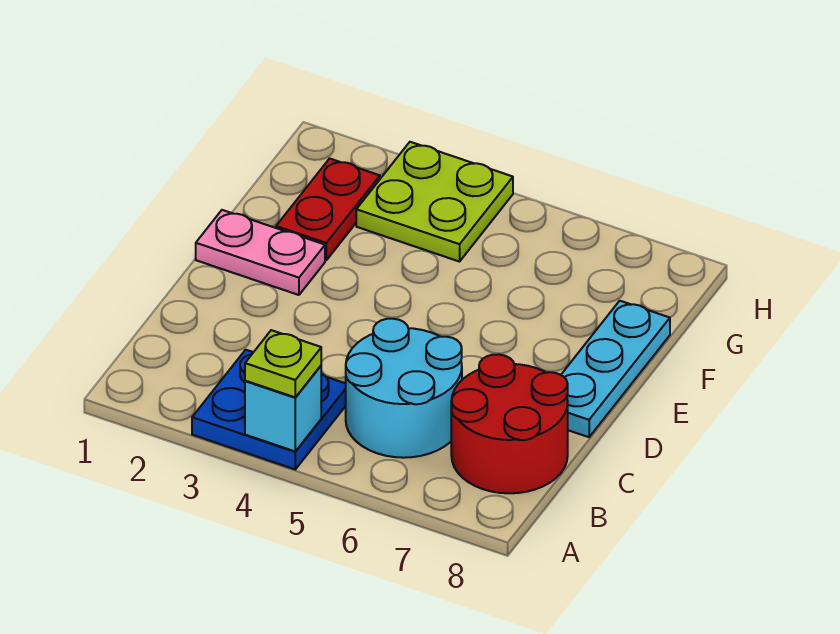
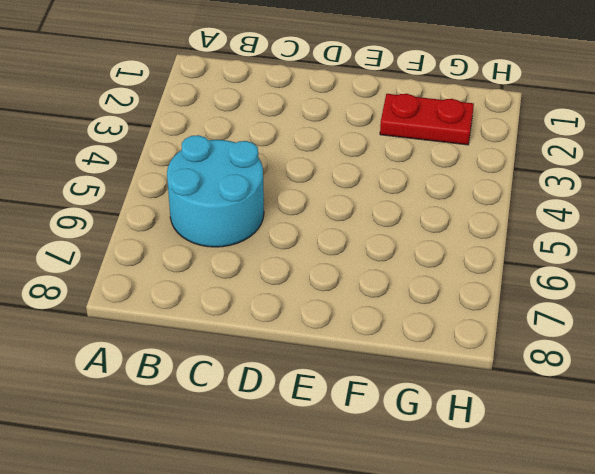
none -> blue 2x2 plate [192,350,346,469]
none -> red 2x2 round brick [451,354,568,493]

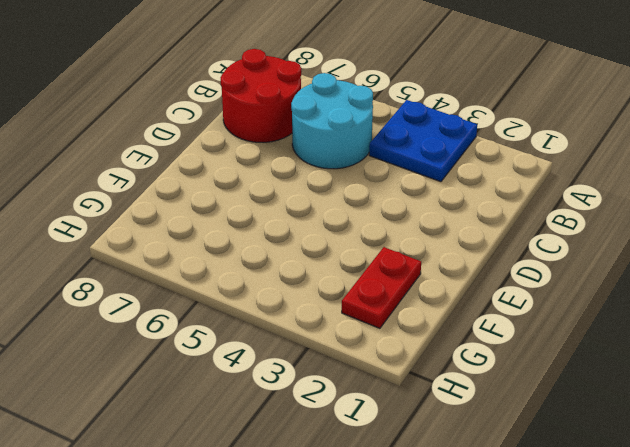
none -> cyan 1x3 plate [561,301,670,437]
none -> pink 1x2 plate [196,210,325,295]

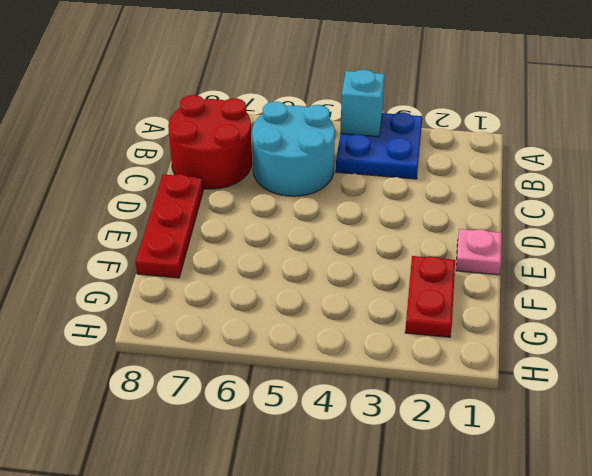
red 1x3 plate [136,174,203,278] -> cyan 1x3 plate [561,301,670,437]
pink 1x1 plate [456,229,502,275] -> pink 1x2 plate [196,210,325,295]
none -> lime 2x2 plate [356,142,513,262]
none -> lime 1x1 plate [245,330,321,397]

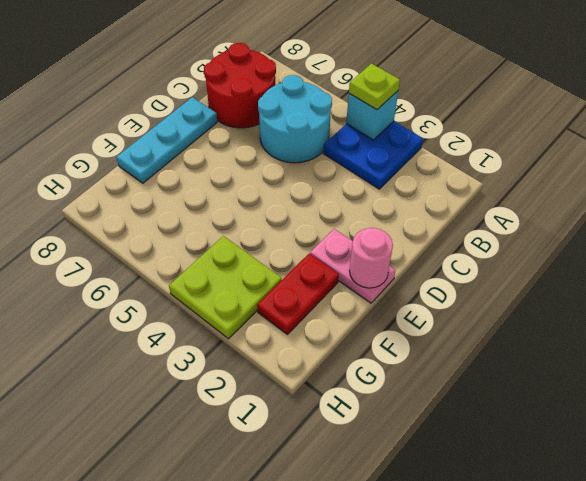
pink 1x1 round brick [350,228,393,288] -> none

